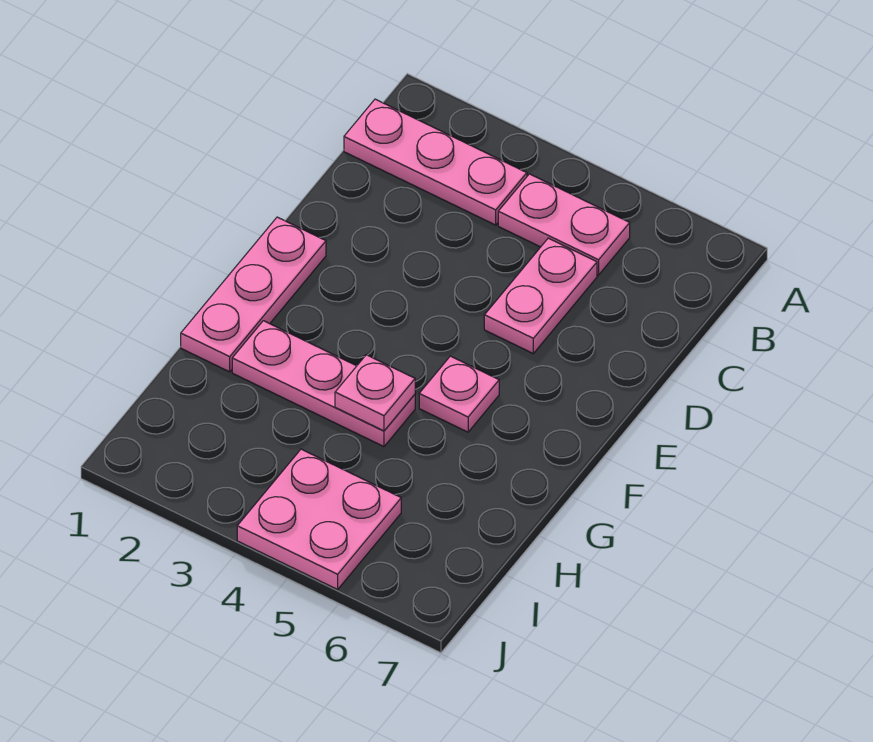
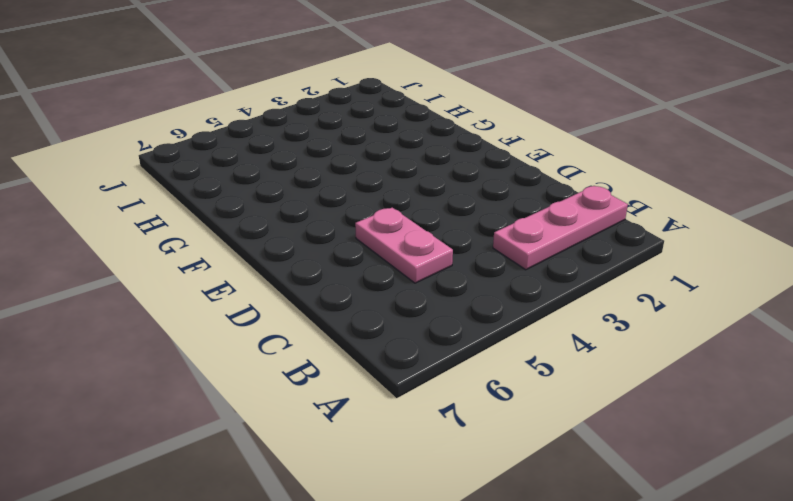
none -> pink 1x2 plate [498,174,630,275]
none -> pink 1x3 plate [181,217,326,372]

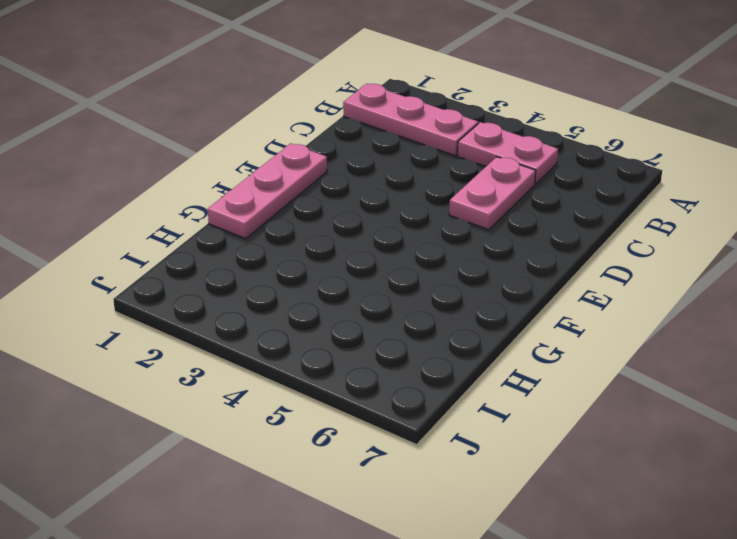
none -> pink 1x1 plate [419,356,499,432]
none -> pink 1x3 plate [232,321,415,447]

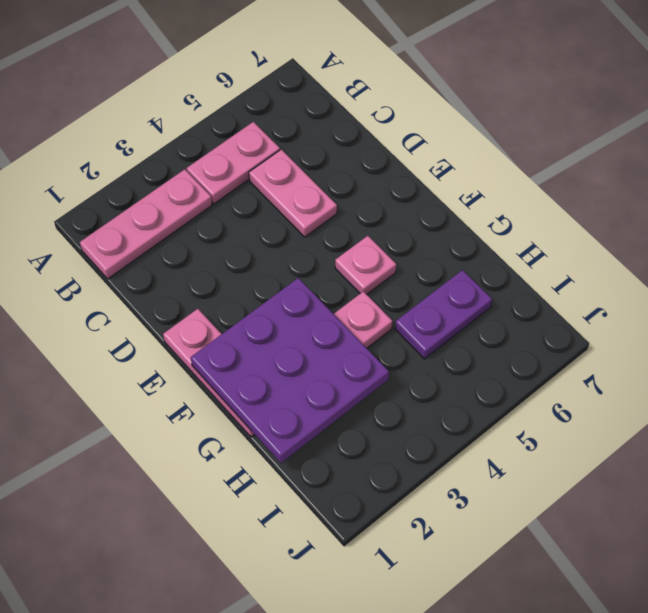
purple 3x3 plate [191,278,389,463] -> none
purple 1x2 plate [395,270,492,359] -> none
none -> pink 2x2 plate [237,449,401,589]
none -> pink 1x1 plate [335,355,415,431]

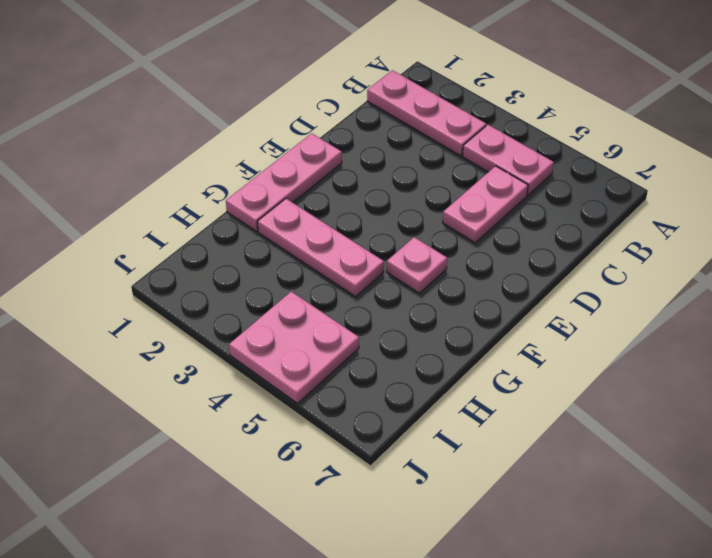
none -> pink 1x1 plate [335,355,415,431]

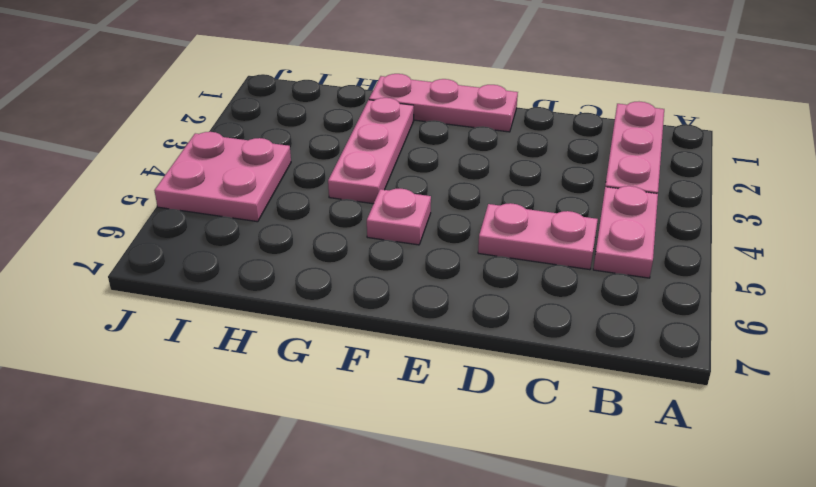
none -> pink 1x1 plate [335,355,415,431]

